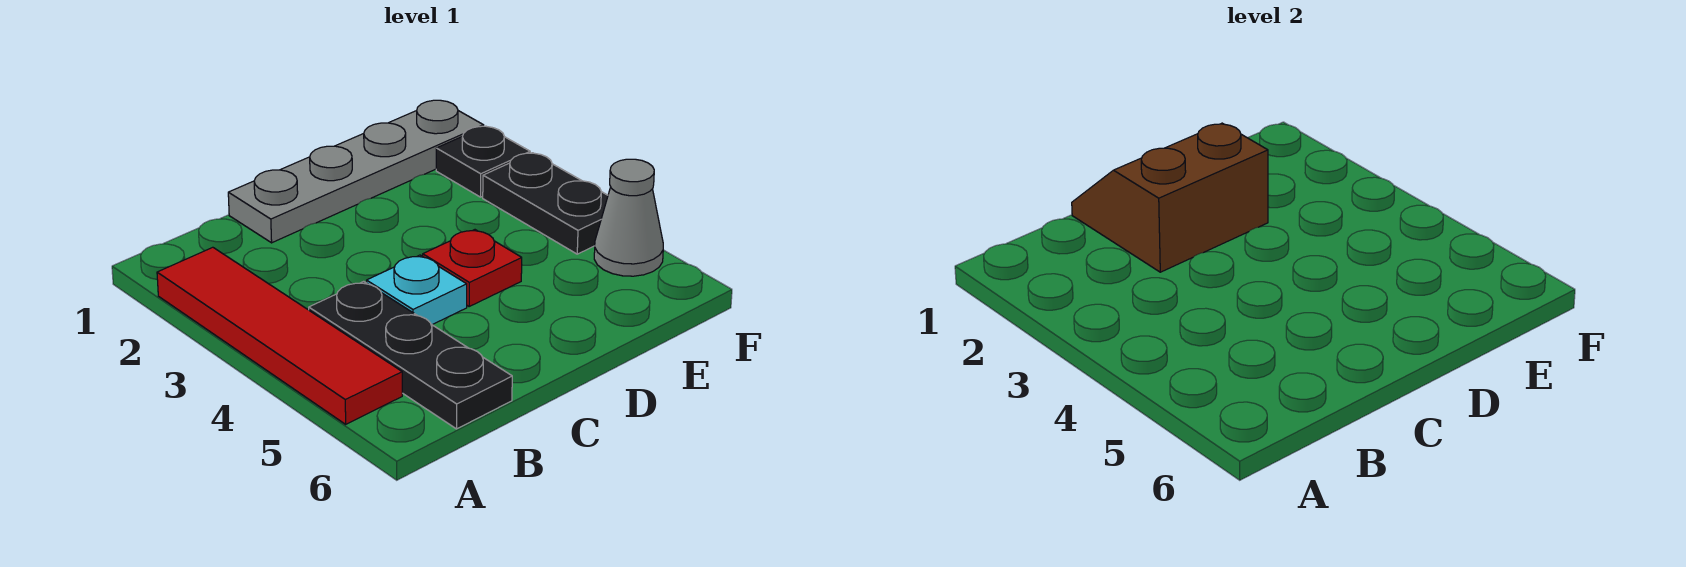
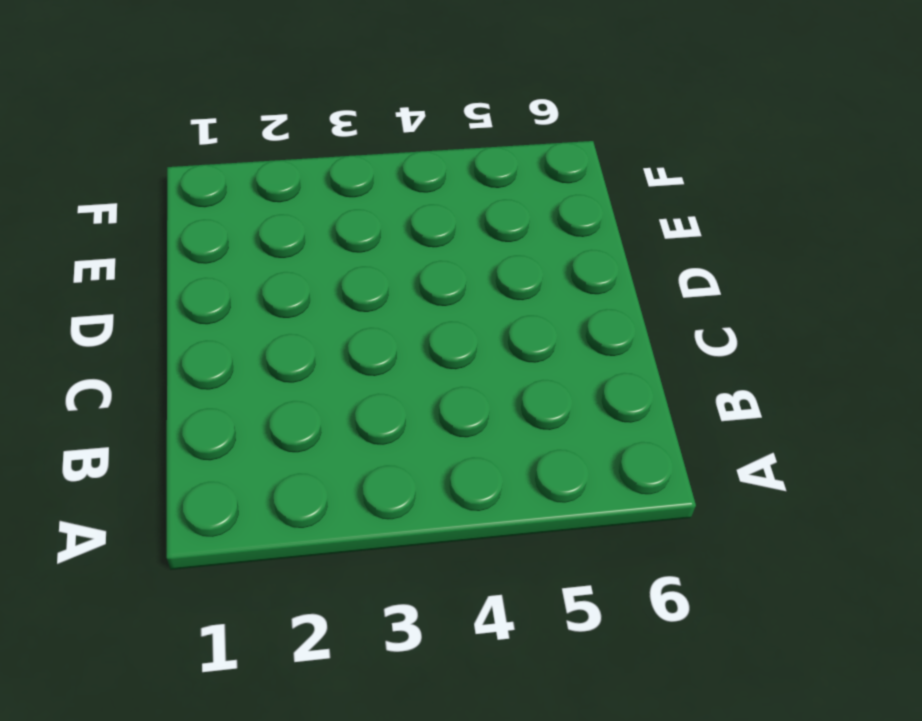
none -> red 1x4 tile [157,247,402,424]
none -> black 1x3 plate [309,281,512,429]

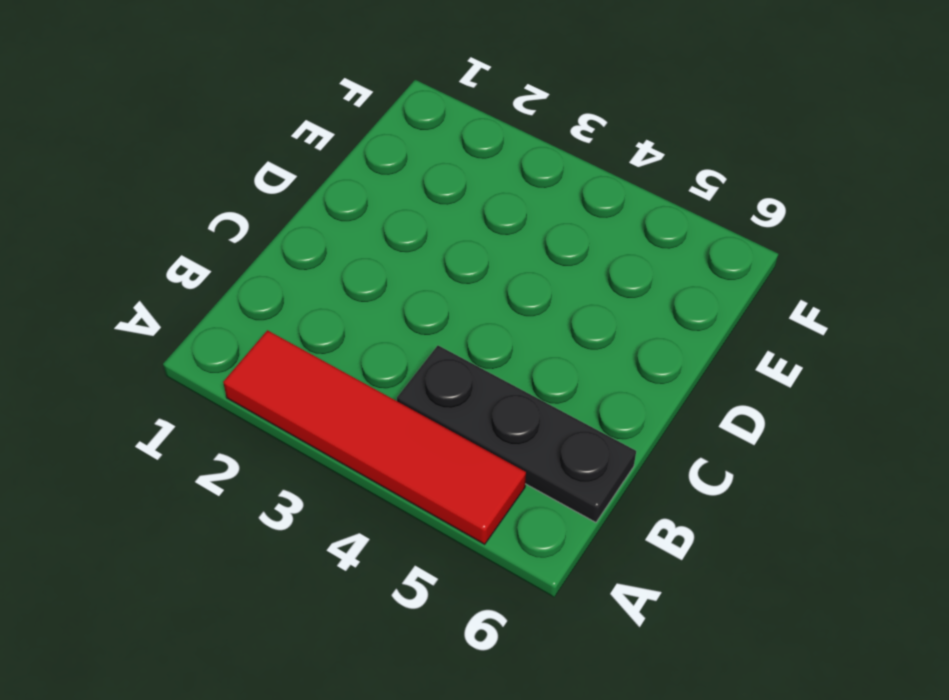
none -> grey 1x4 plate [228,100,484,243]
none -> cyan 1x1 plate [367,255,467,325]

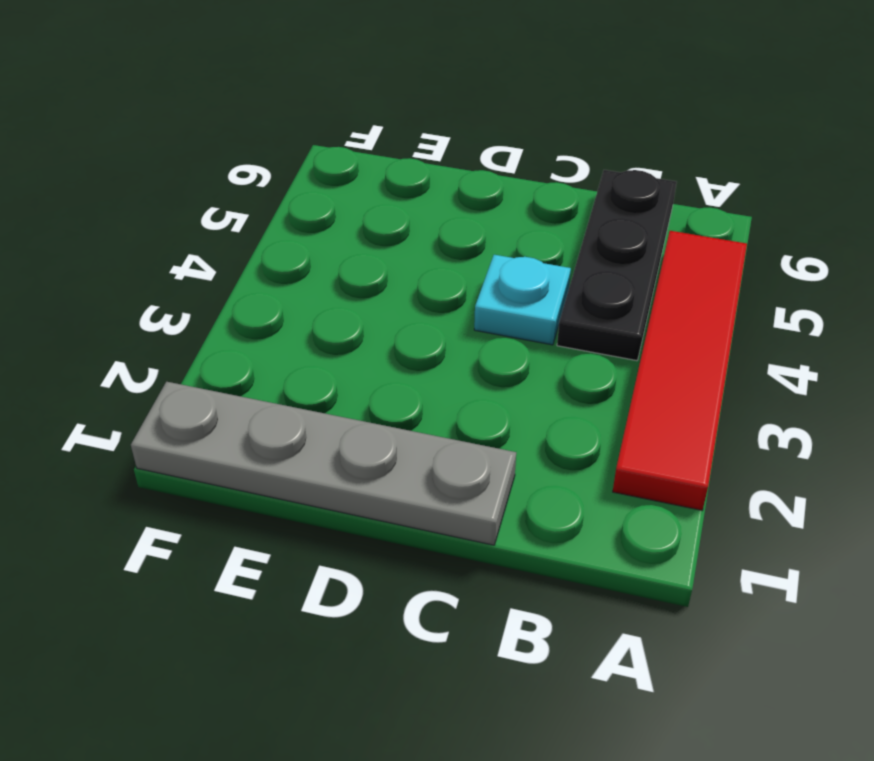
none -> red 1x1 plate [423,230,522,306]
none -> black 1x1 plate [436,126,530,197]

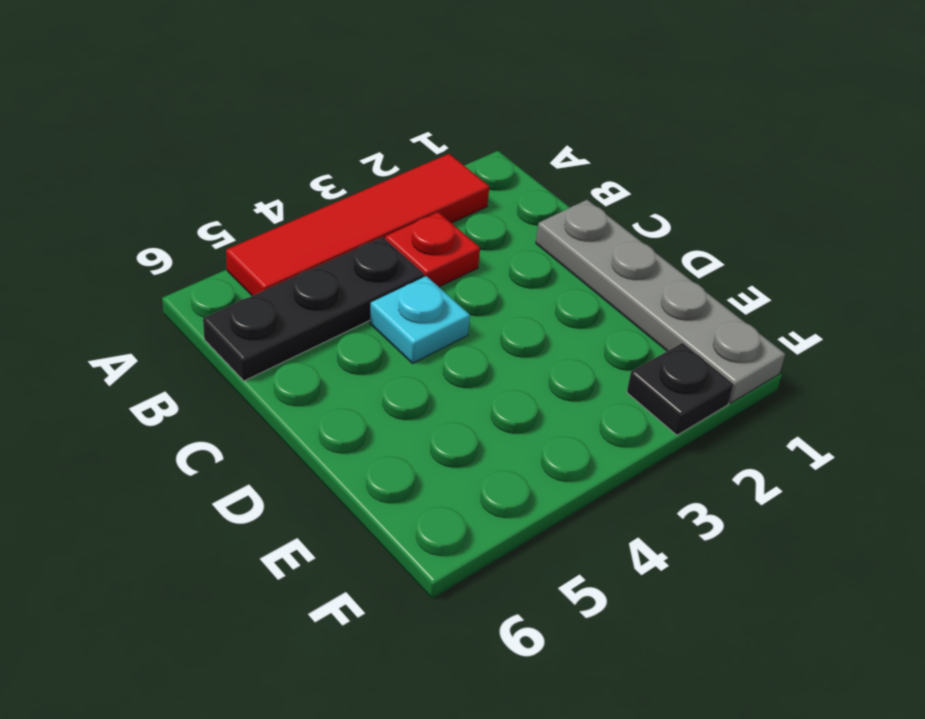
red 1x1 plate [385,212,480,287] -> red 1x1 plate moved to [423,230,522,306]
none -> black 1x2 plate [483,153,608,254]
none -> grey 1x1 cone [594,159,663,276]

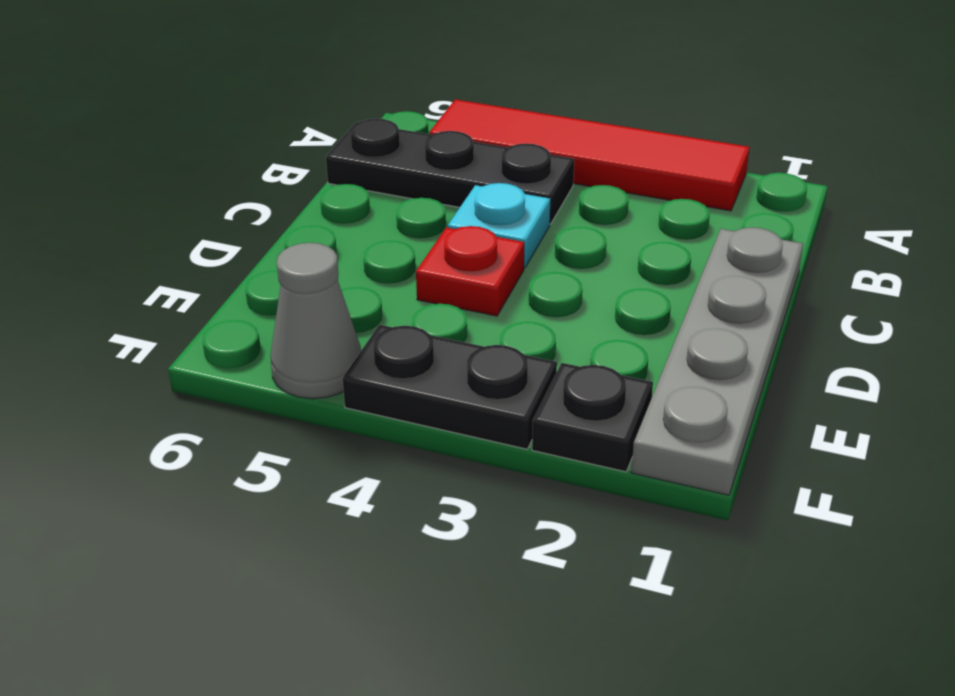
none -> brown 2x2 slope [1072,123,1268,272]

